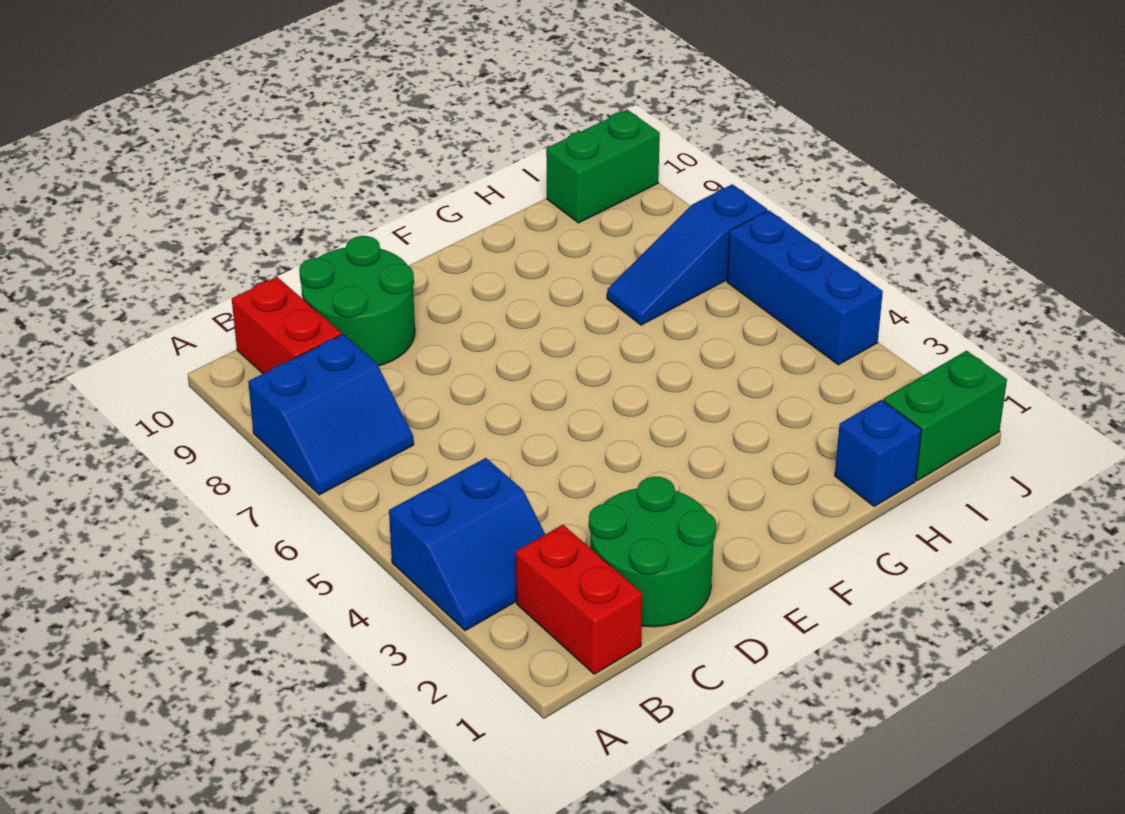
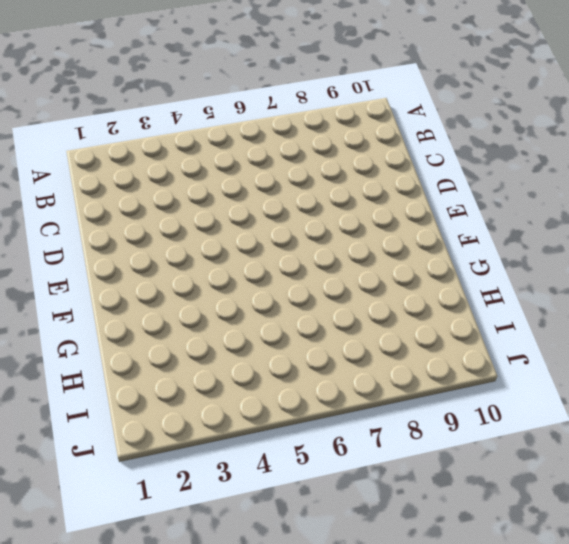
none -> blue 2x2 slope [389,458,545,631]
none -> blue 2x2 slope [248,334,414,495]

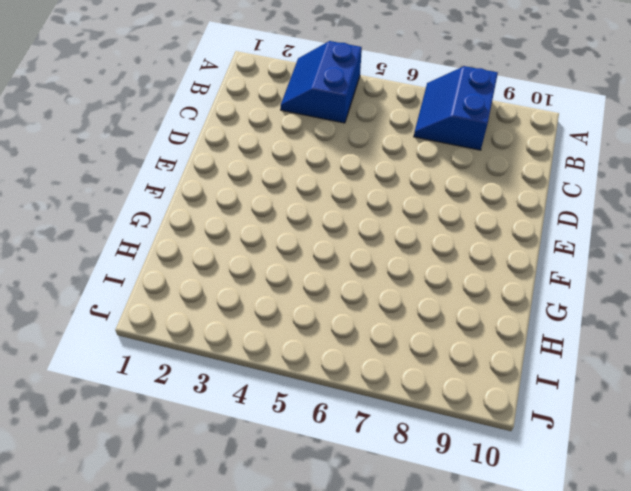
none -> red 1x2 brick [516,525,642,674]
none -> red 1x2 brick [232,277,342,374]

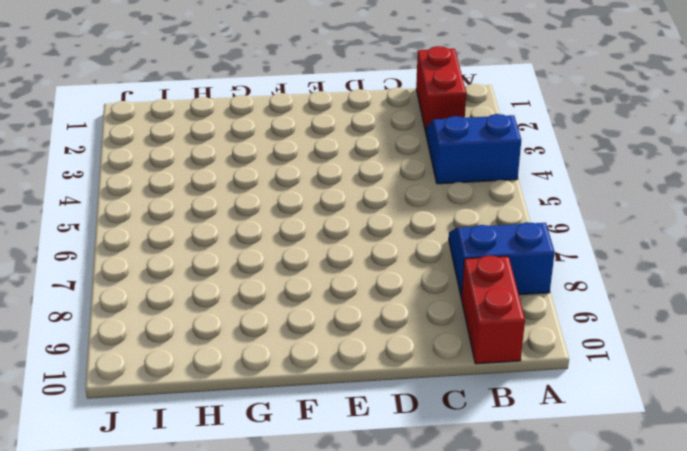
none -> green 2x2 round brick [589,477,716,627]
none -> green 2x2 round brick [299,236,415,366]

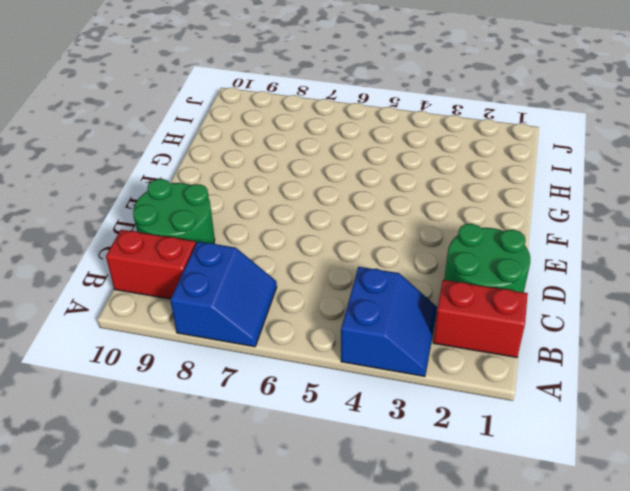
none -> blue 1x1 brick [835,400,921,506]
none -> blue 1x3 slope [607,184,767,325]

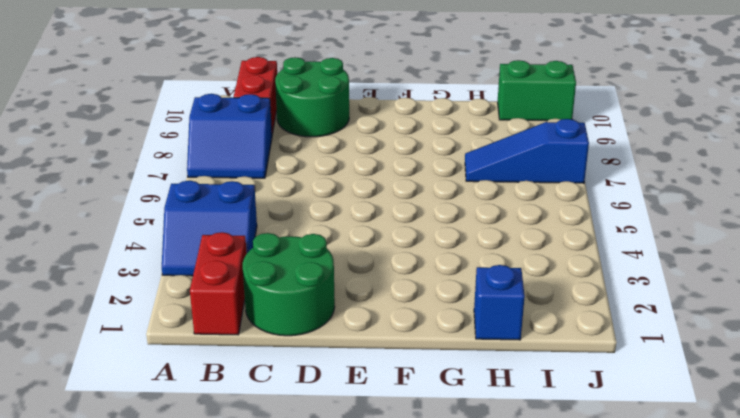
none -> green 1x2 brick [883,351,1007,481]
none -> blue 1x3 brick [727,211,883,365]

